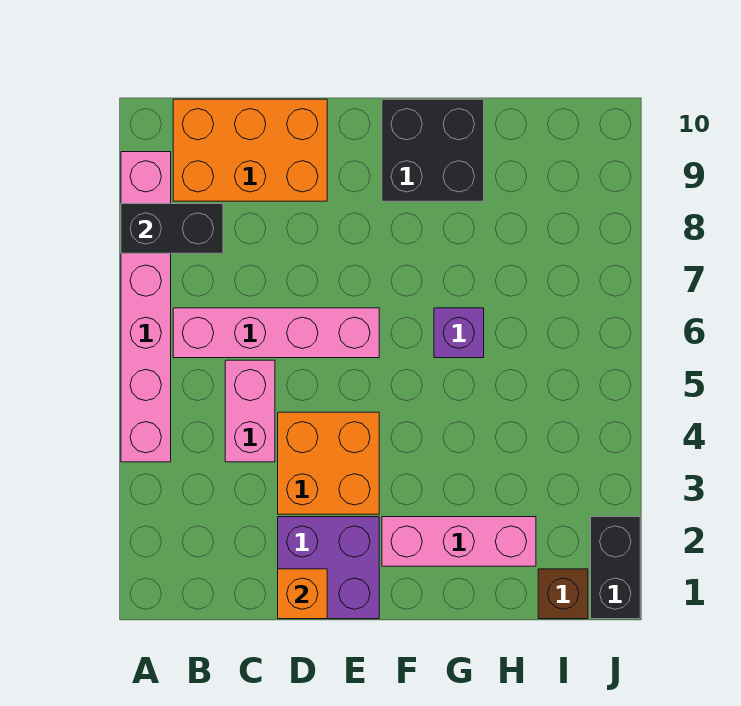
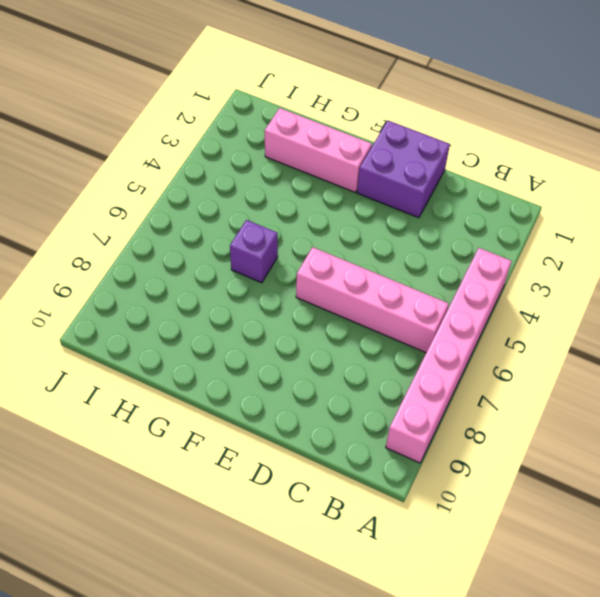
none -> orange 2x3 brick [173,99,327,201]
none -> pink 1x2 brick [225,360,275,462]
none -> orange 2x2 brick [278,412,379,514]

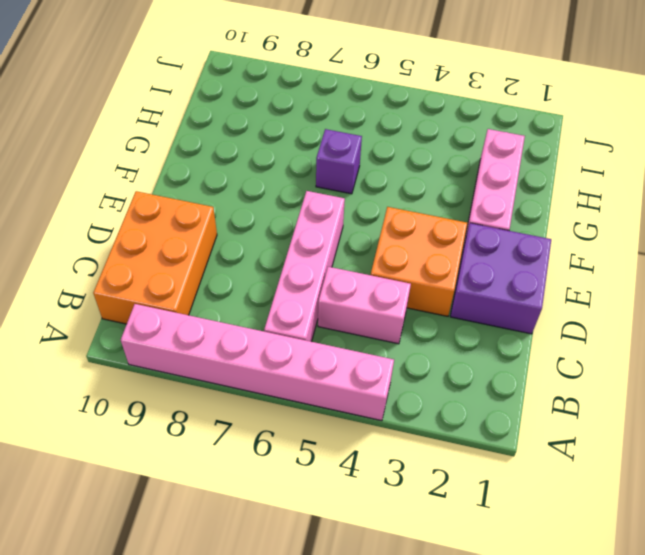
none -> black 2x2 brick [382,99,484,201]
none -> brown 1x1 brick [538,569,588,619]
none -> black 1x2 brick [591,517,640,619]

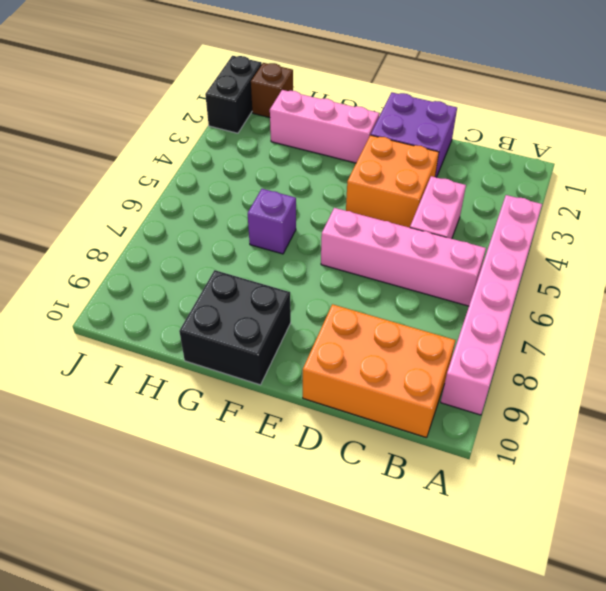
none -> black 1x2 brick [121,204,223,253]
none -> orange 1x1 brick [278,569,327,619]

